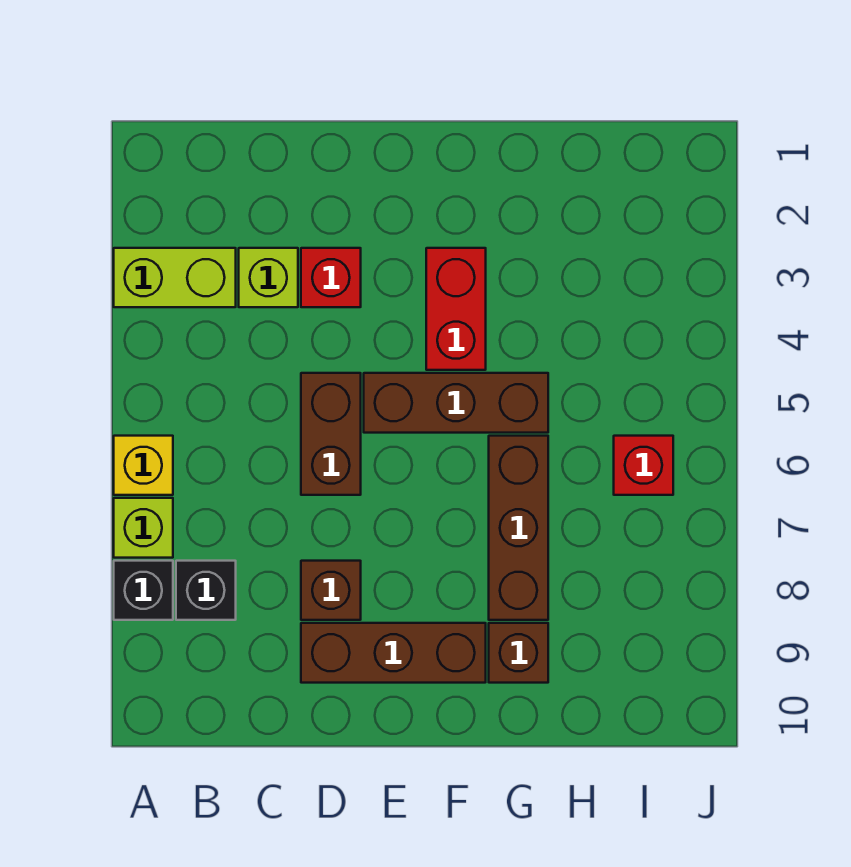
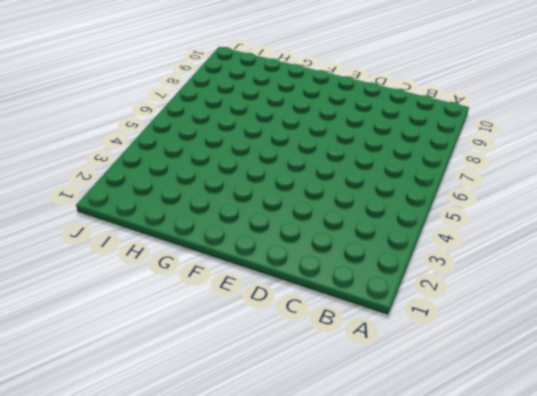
none -> lime 1x2 brick [114,248,236,307]
none -> yellow 1x1 brick [114,436,173,495]
none -> lime 1x1 brick [114,498,173,558]

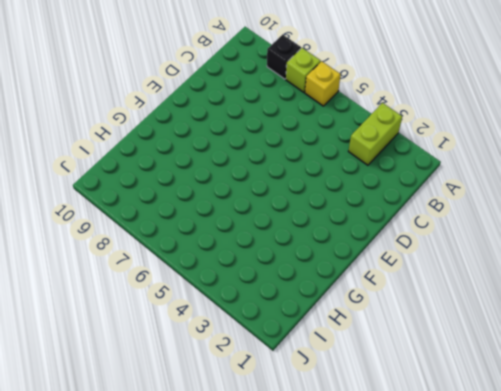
none -> black 1x1 brick [176,561,236,620]
none -> lime 1x1 brick [239,248,298,307]
none -> red 1x1 brick [301,248,361,307]

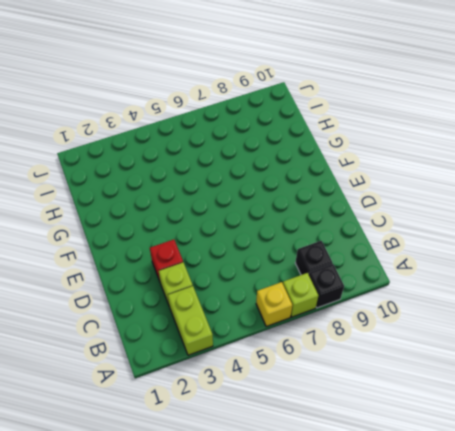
none -> brown 1x2 brick [301,373,361,495]
none -> brown 1x1 brick [301,561,361,620]
none -> brown 1x3 brick [301,623,486,683]

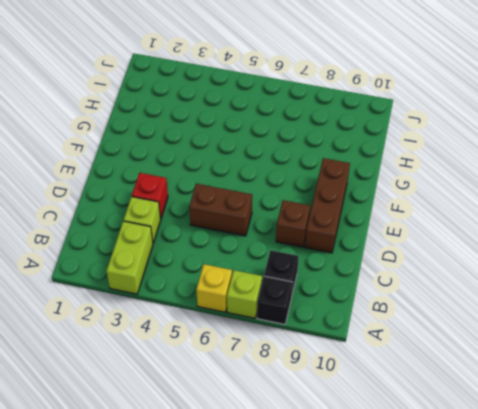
none -> brown 1x3 brick [364,373,548,433]
none -> red 1x2 brick [426,248,486,370]
none -> brown 1x3 brick [489,436,548,620]

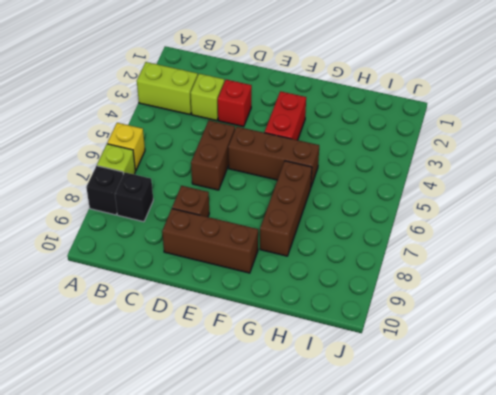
none -> brown 1x1 brick [489,623,548,683]
none -> red 1x1 brick [614,436,673,495]

